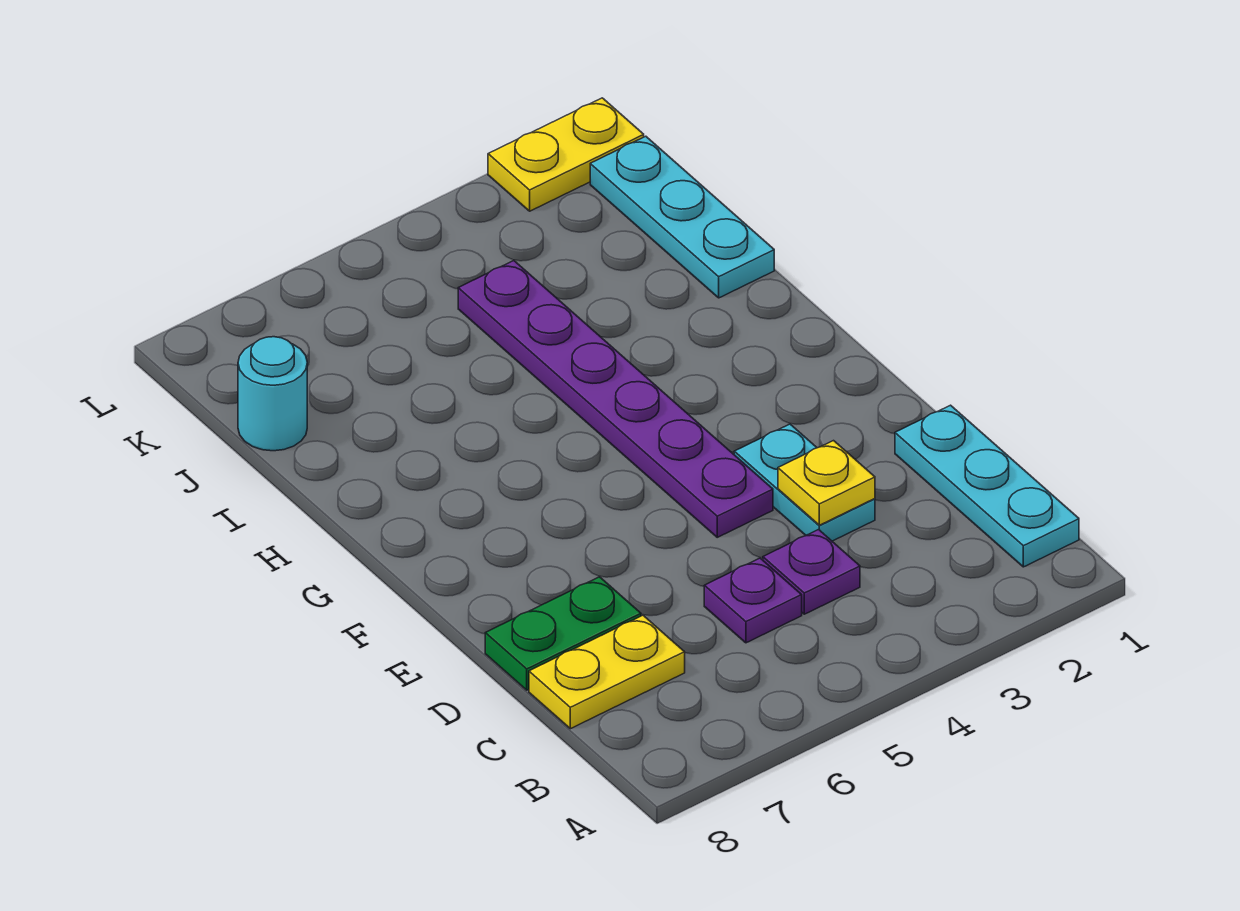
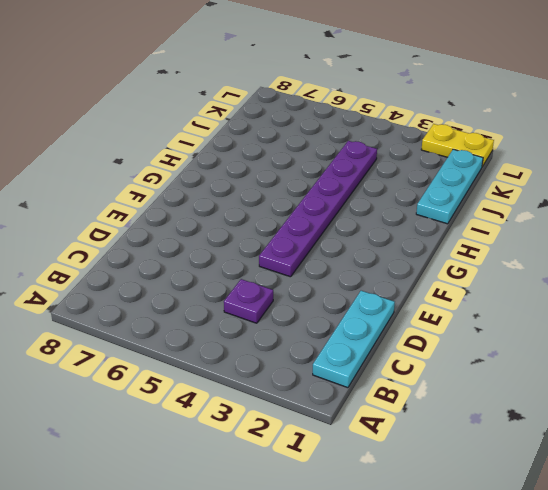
none -> purple 1x1 plate [704,558,802,643]
none -> yellow 1x2 plate [529,615,685,729]

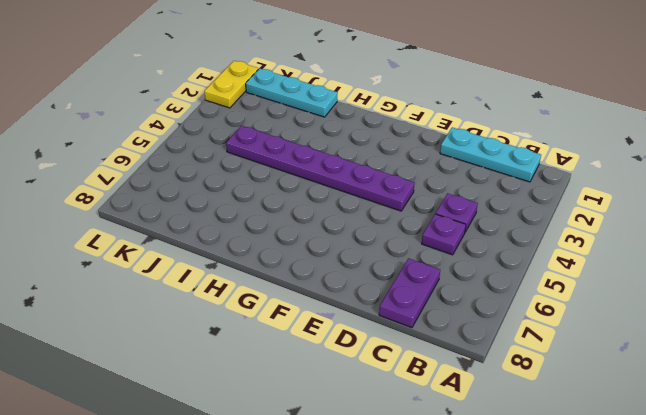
purple 1x2 plate [379,258,440,328] -> yellow 1x2 plate [529,615,685,729]
none -> cyan 1x2 plate [734,424,875,541]
none -> green 1x2 plate [485,577,641,690]

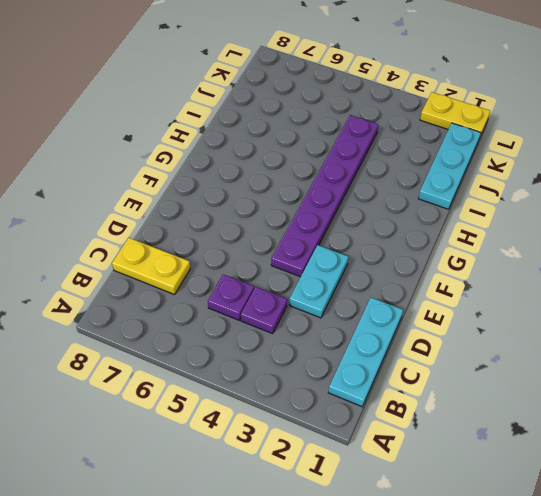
none -> green 1x2 plate [485,577,641,690]
none -> cyan 1x1 round brick [238,337,307,451]

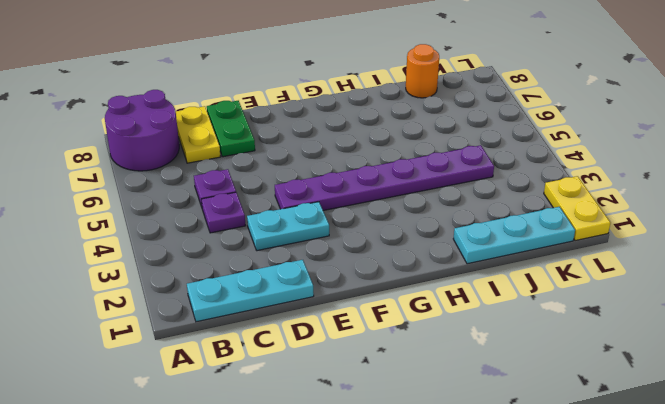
purple 2x2 round brick [105,90,179,171] -> none
orange 1x1 round brick [406,44,439,98] -> cyan 1x1 round brick [238,337,307,451]
none -> yellow 1x1 plate [778,441,875,525]

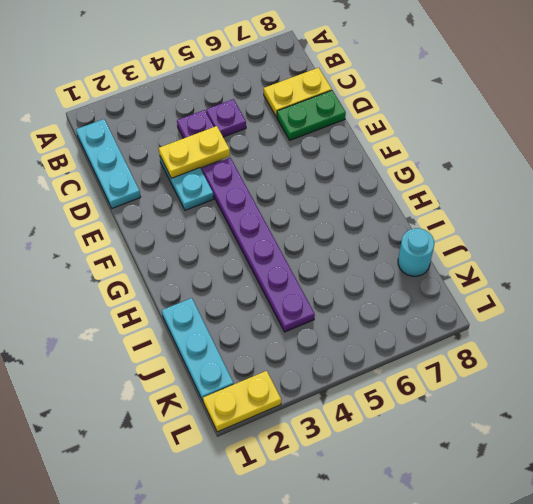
yellow 1x2 plate [159,126,230,178] -> yellow 1x1 plate [778,441,875,525]

